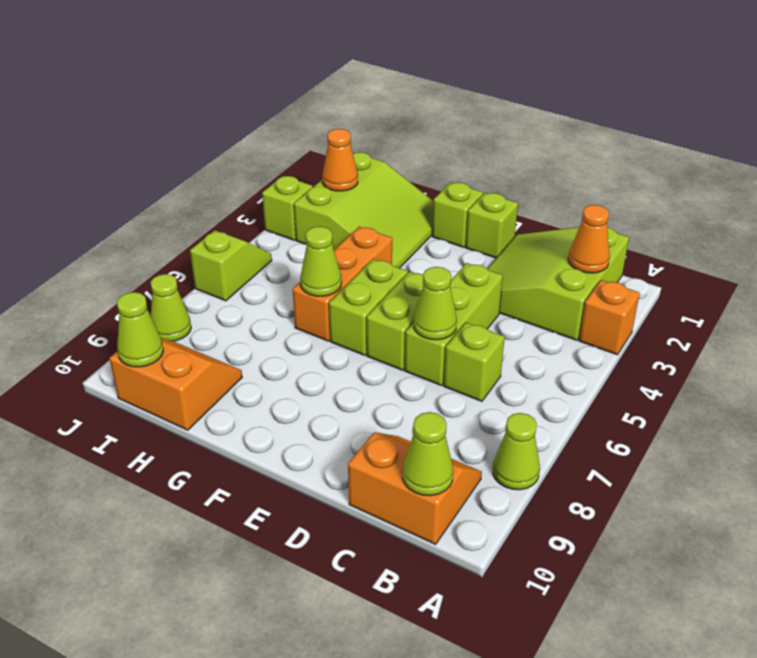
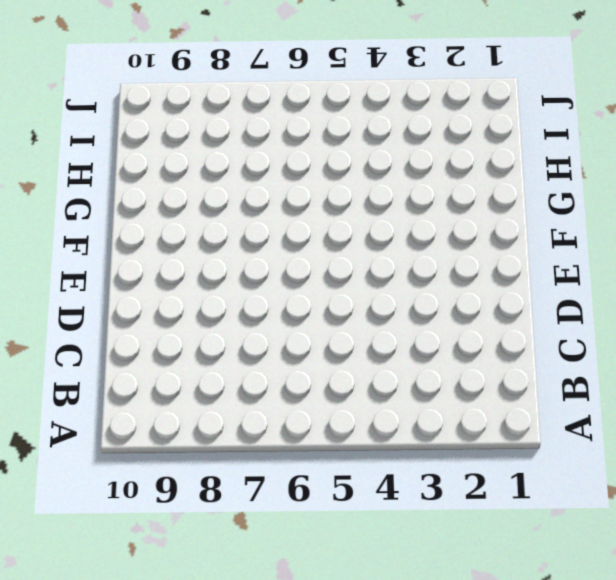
none -> orange 1x1 brick [579,280,640,355]
none -> lime 1x1 cone [493,413,540,490]
none -> lime 3x3 slope [487,227,629,340]

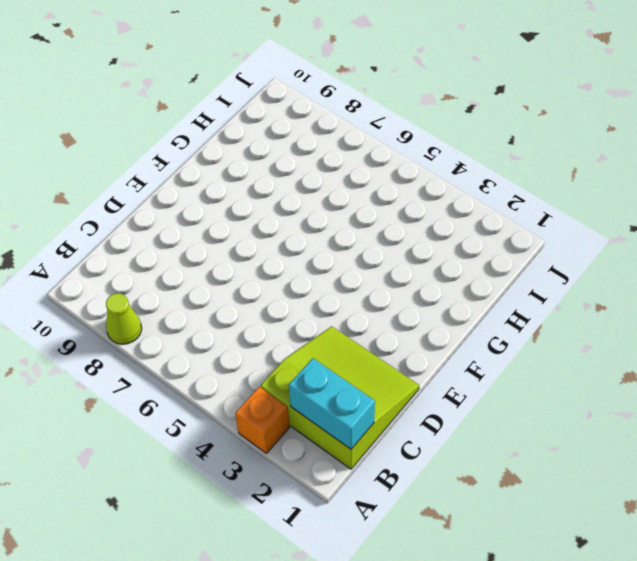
cyan 1x2 brick [289,358,375,449] -> orange 1x1 cone [568,205,610,273]
none -> orange 2x2 slope [348,432,482,544]
none -> lime 1x1 brick [444,322,505,401]
none -> lime 1x3 brick [405,263,503,386]

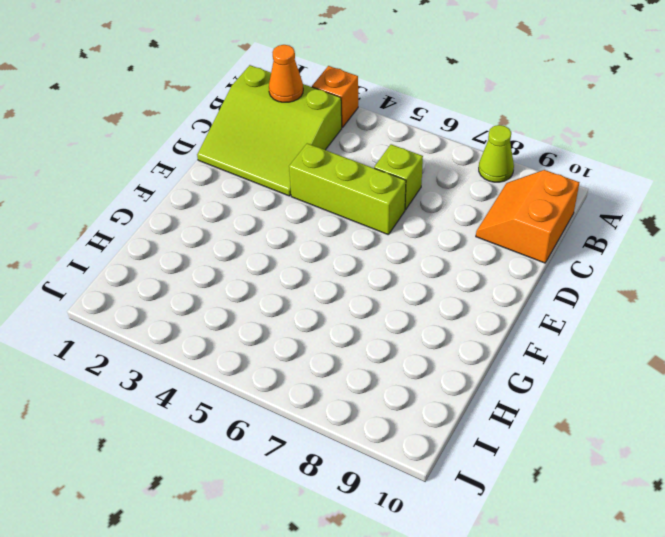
none -> lime 1x1 brick [466,193,518,258]
none -> lime 1x2 brick [367,272,423,370]
none -> lime 1x1 brick [432,182,483,247]

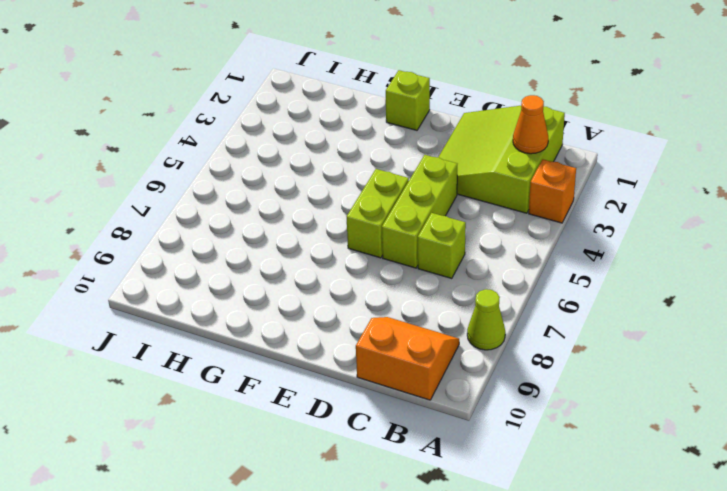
none -> lime 1x1 brick [466,193,518,258]
none -> lime 1x2 brick [329,259,408,355]
none -> lime 3x3 slope [294,152,434,268]

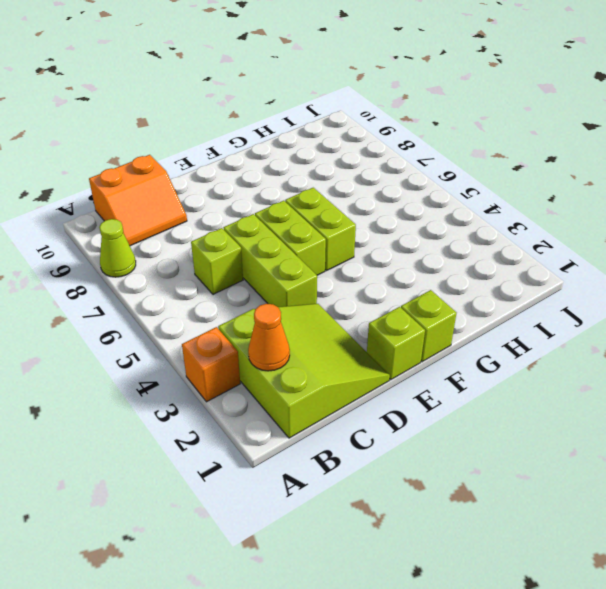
none -> lime 3x3 slope [294,152,434,268]
none -> orange 1x3 brick [293,227,392,341]
none -> orange 2x2 slope [109,338,242,430]

